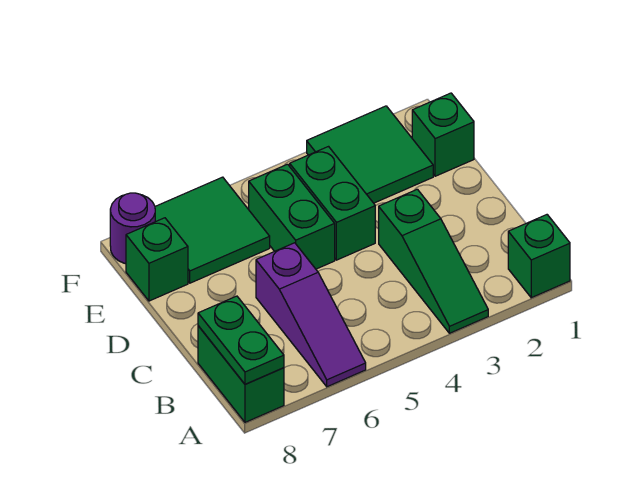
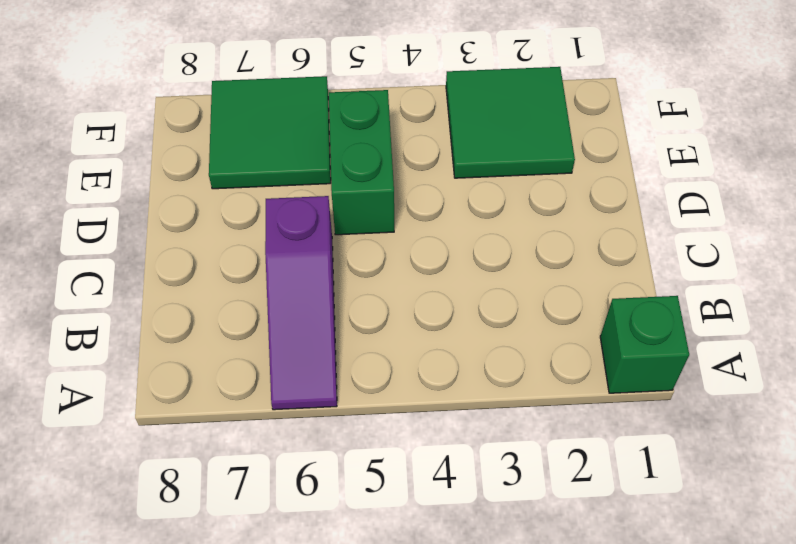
none -> green 1x3 slope [379,189,488,333]
none -> green 1x2 brick [198,326,284,422]
none -> green 1x2 brick [290,147,375,260]

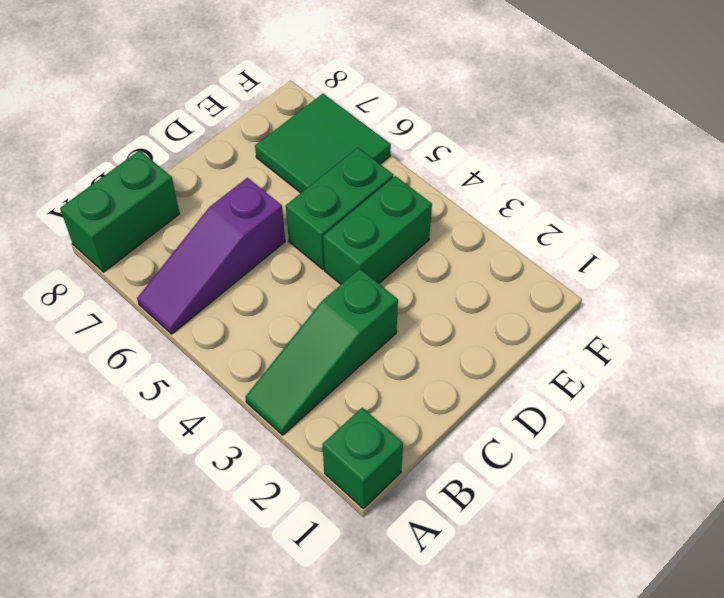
none -> green 1x1 brick [412,93,474,176]
none -> green 2x2 tile [307,106,433,203]
none -> green 1x1 brick [126,218,188,301]

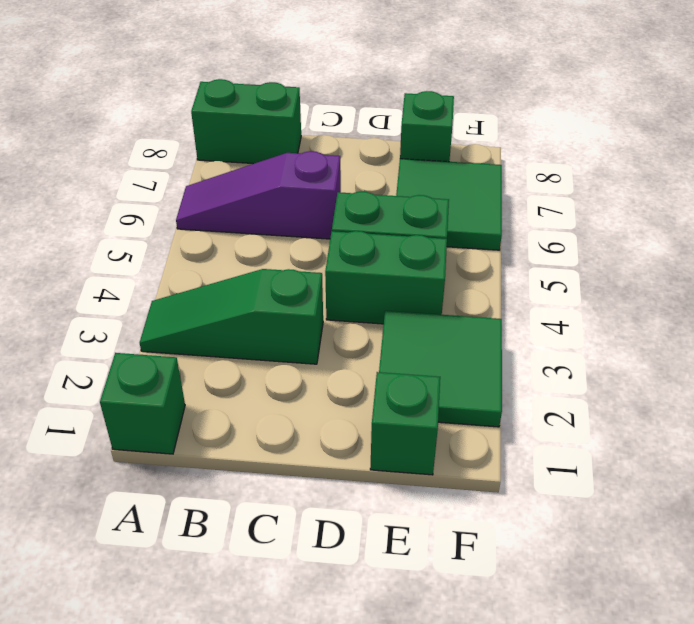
none -> purple 1x1 round brick [110,193,155,264]
none -> green 1x2 plate [198,296,284,384]

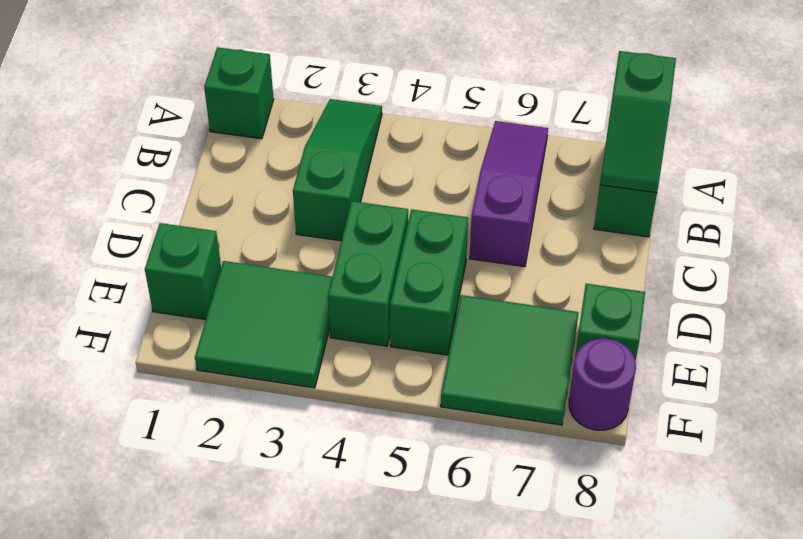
green 1x2 slope [600,51,676,193] -> green 1x2 plate [198,296,284,384]

